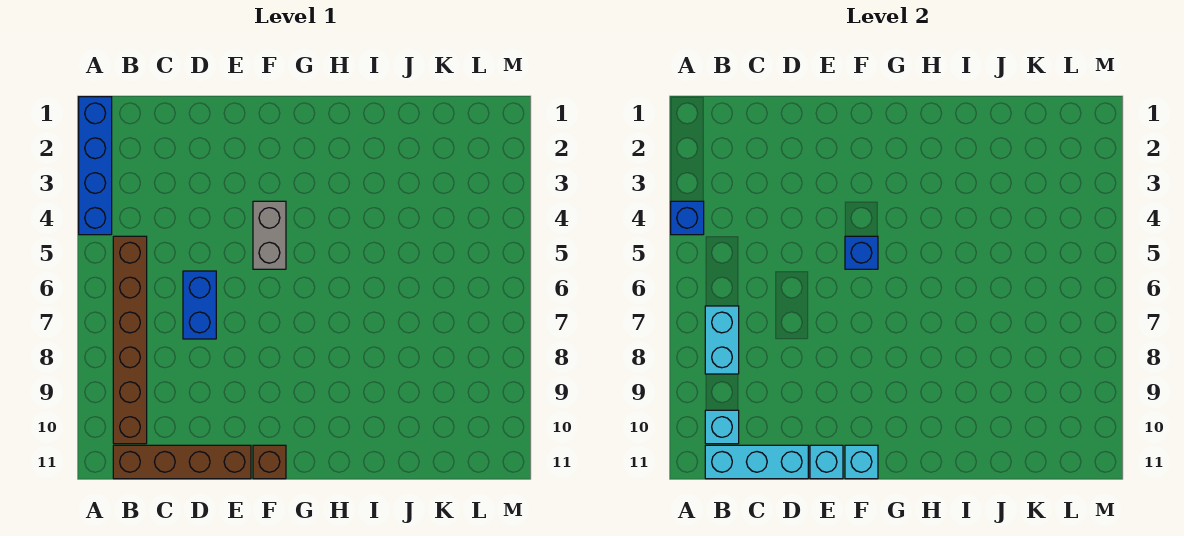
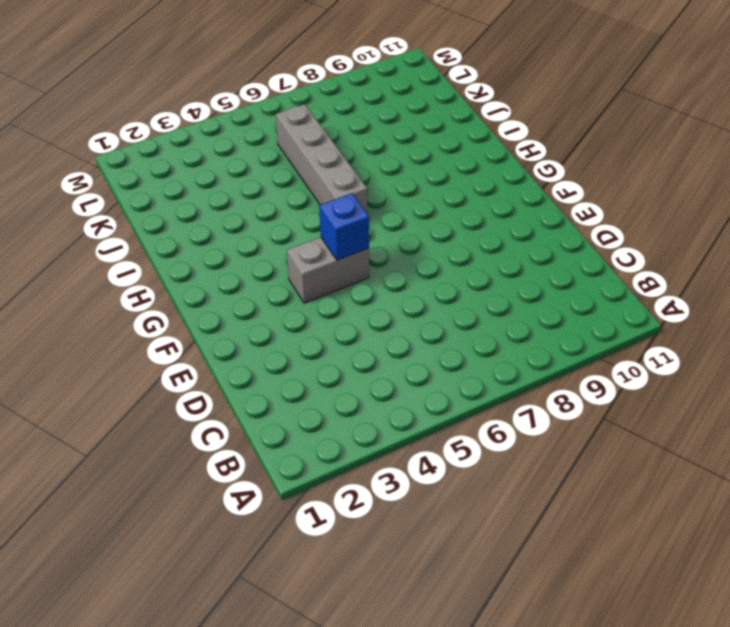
grey 1x4 brick [276,104,367,213] -> none
none -> blue 1x4 brick [79,97,112,235]
none -> brown 1x6 brick [113,236,147,444]
none -> brown 1x4 brick [113,445,251,479]

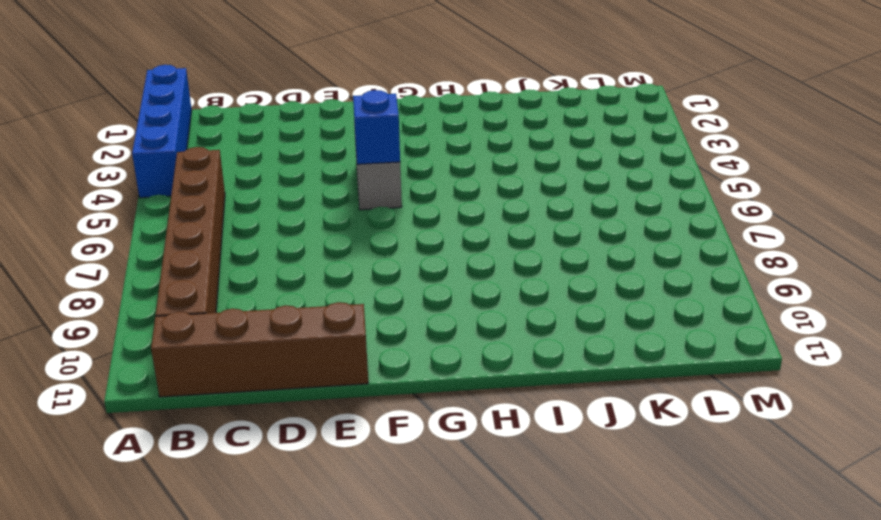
none -> blue 1x2 brick [183,271,216,339]
none -> brown 1x1 brick [253,445,286,479]
none -> blue 1x1 brick [671,201,704,235]

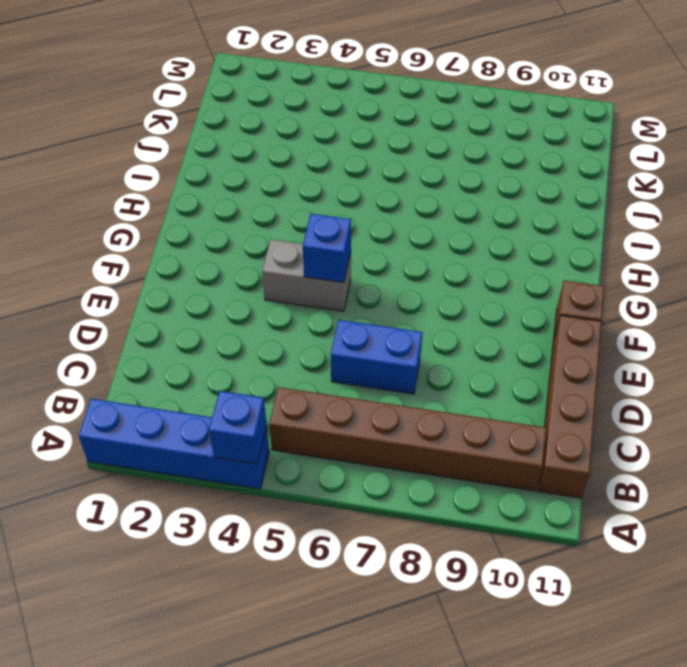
none -> cyan 1x2 brick [705,306,739,374]
none -> cyan 1x1 brick [705,410,739,444]
none -> cyan 1x3 brick [705,445,808,479]

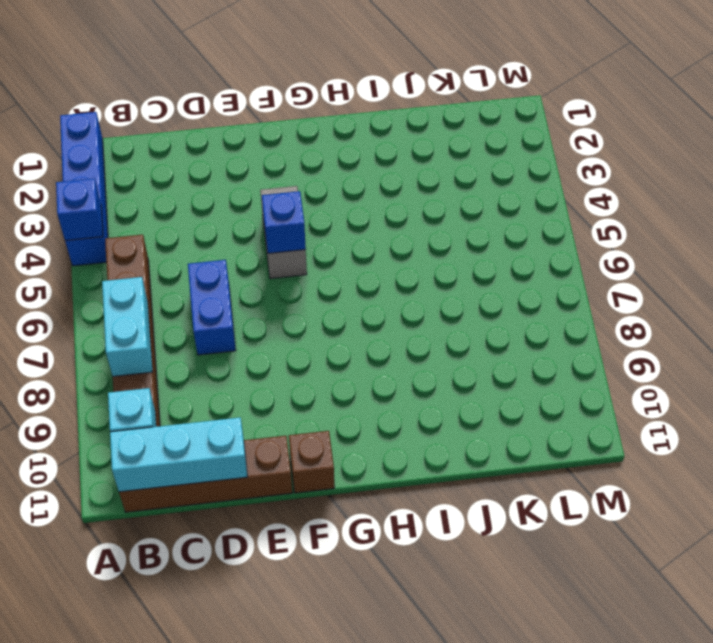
none -> cyan 1x1 brick [810,445,843,479]
none -> cyan 1x1 brick [845,445,878,479]

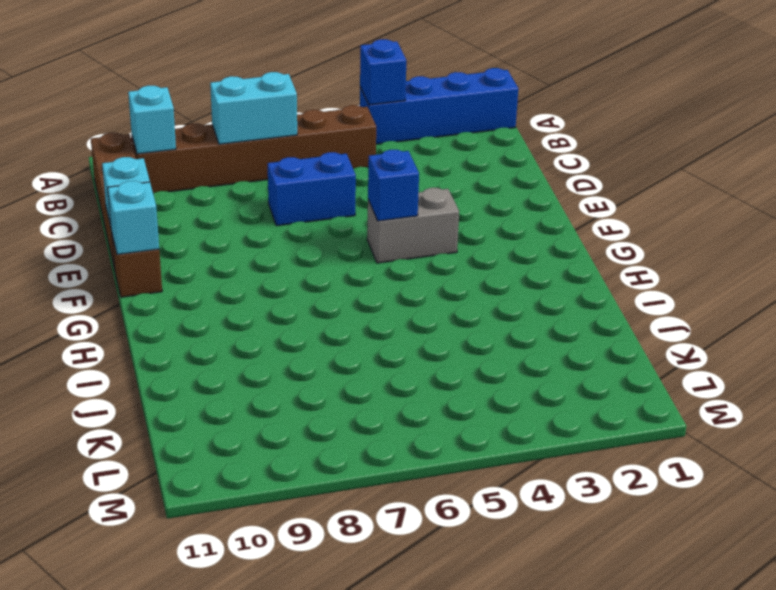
none -> cyan 1x3 brick [705,445,808,479]

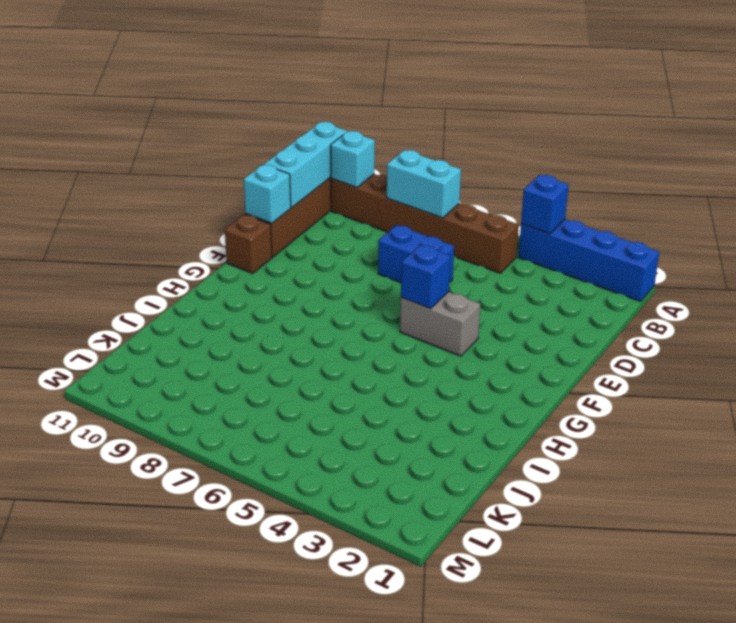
none -> cyan 1x1 brick [845,445,878,479]

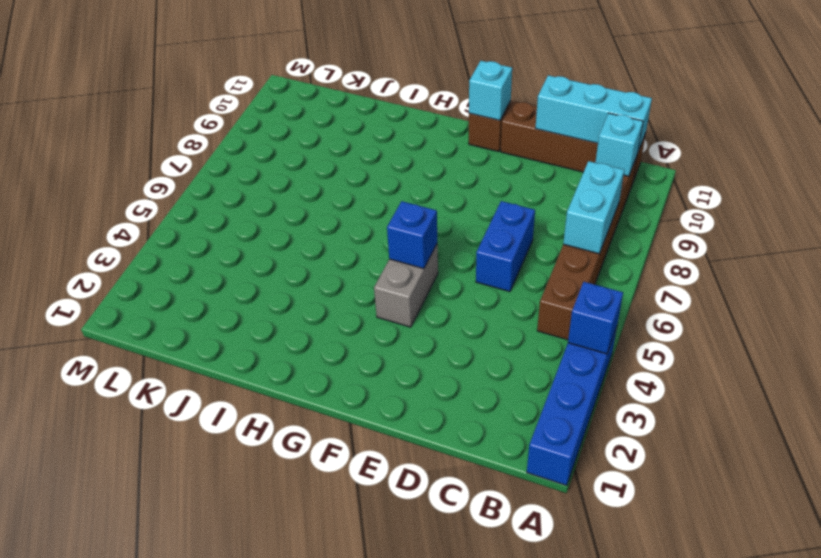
none -> cyan 1x1 brick [810,445,843,479]

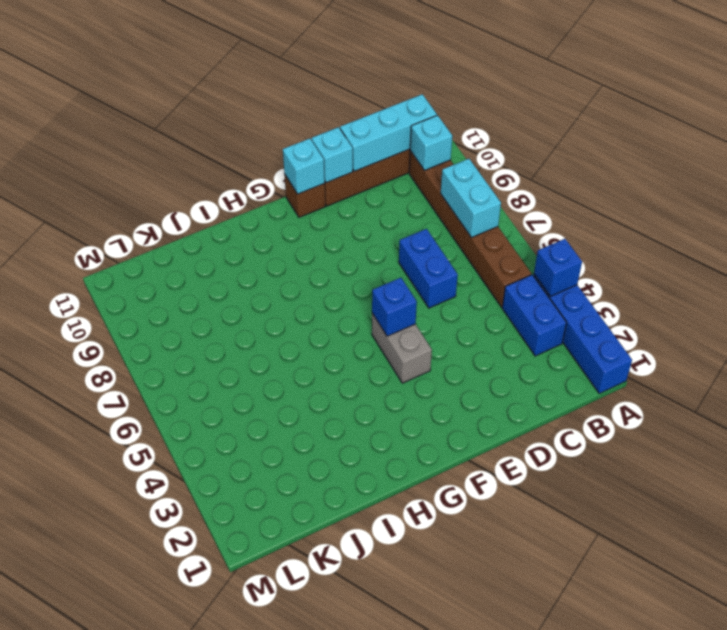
blue 1x2 brick [502,275,566,356] -> none

